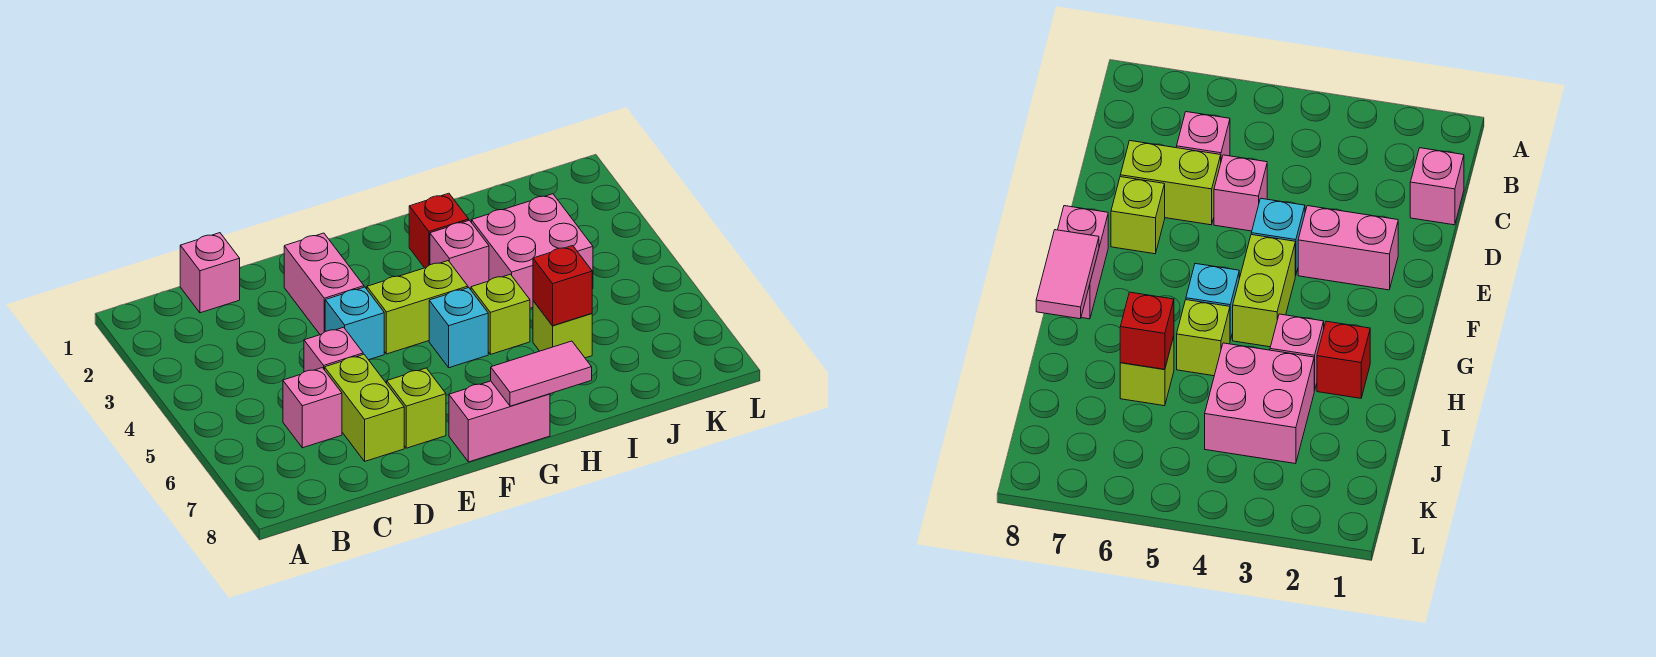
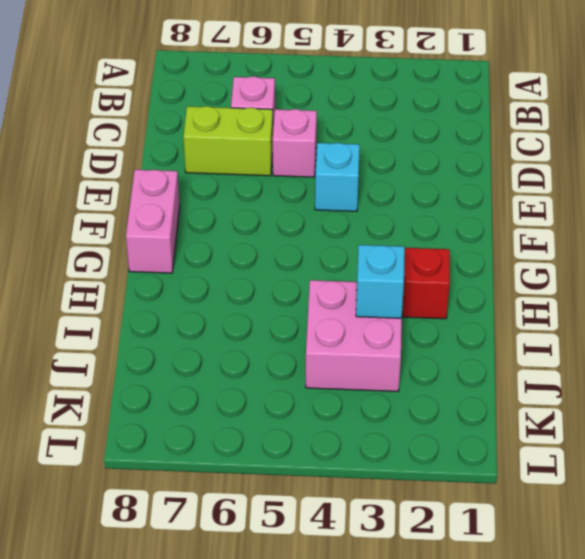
cyan 1x1 brick [356,245,405,318] -> cyan 1x1 brick moved to [429,288,488,368]
none -> pink 1x1 brick [180,233,240,313]
none -> pink 1x2 brick [284,233,364,335]
none -> lime 1x1 brick [387,368,446,448]

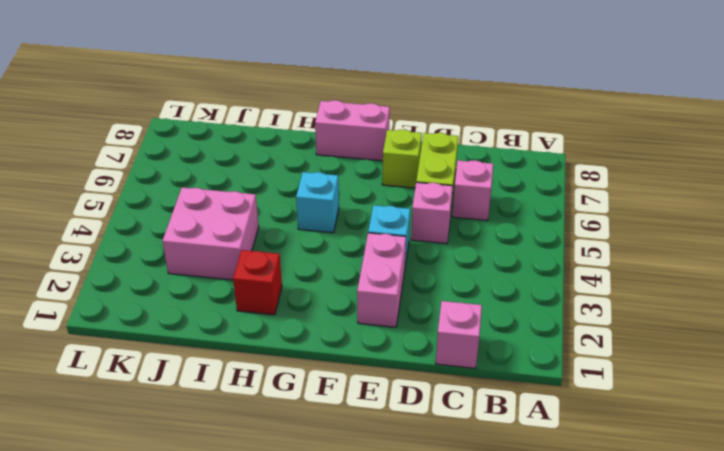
none -> lime 1x2 brick [367,261,468,354]
none -> pink 1x1 brick [430,220,489,290]
none -> lime 1x1 brick [471,274,530,354]

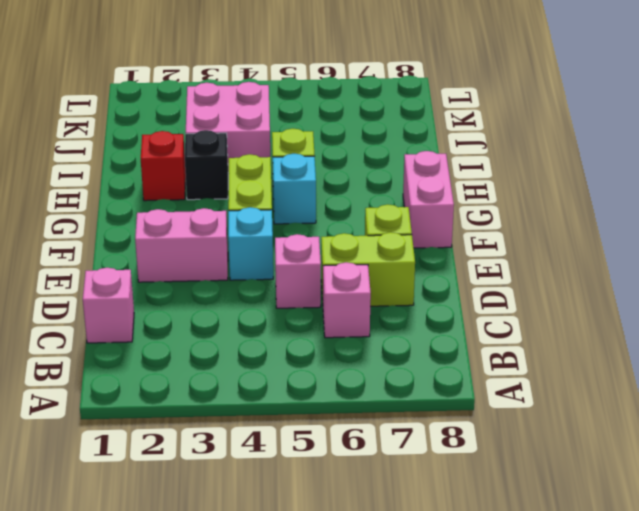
black 1x1 brick [185,130,228,200] -> pink 1x1 brick [430,220,489,290]
none -> lime 1x1 brick [533,301,592,358]
none -> pink 1x2 tile [491,341,592,406]
none -> red 1x1 brick [533,246,592,326]

